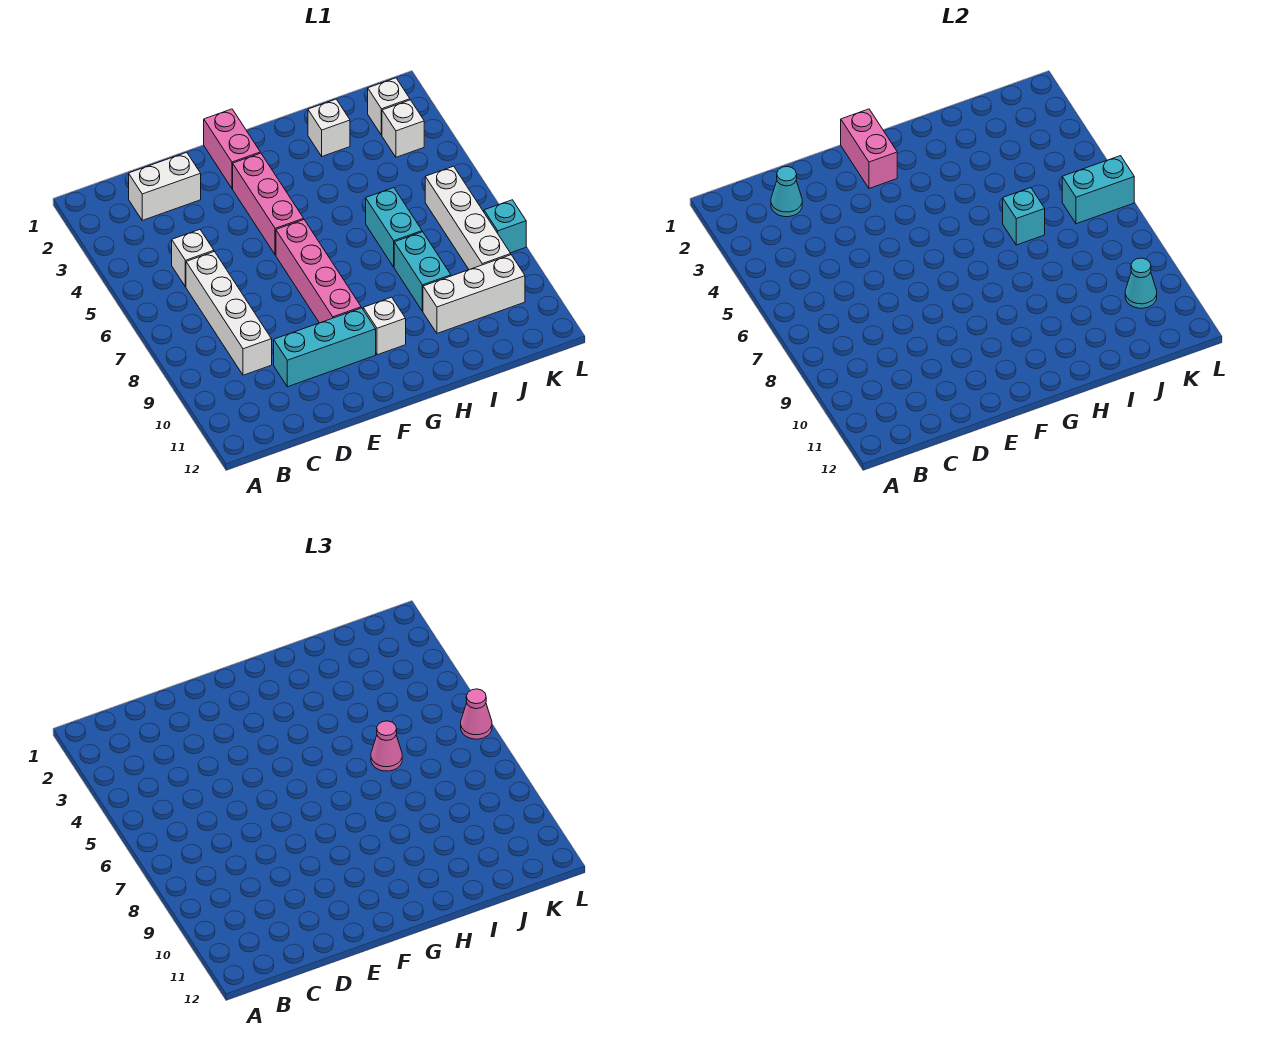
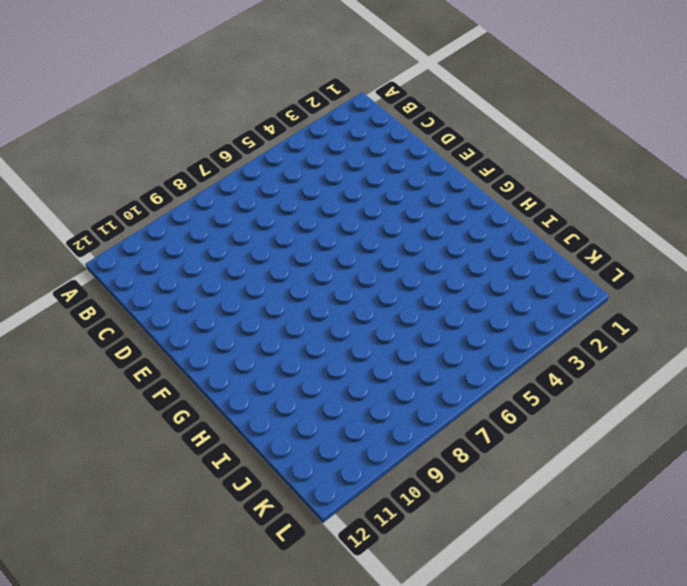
none -> white 1x2 brick [129,152,201,220]
none -> white 1x1 brick [172,230,214,287]
none -> white 1x4 brick [186,252,272,375]

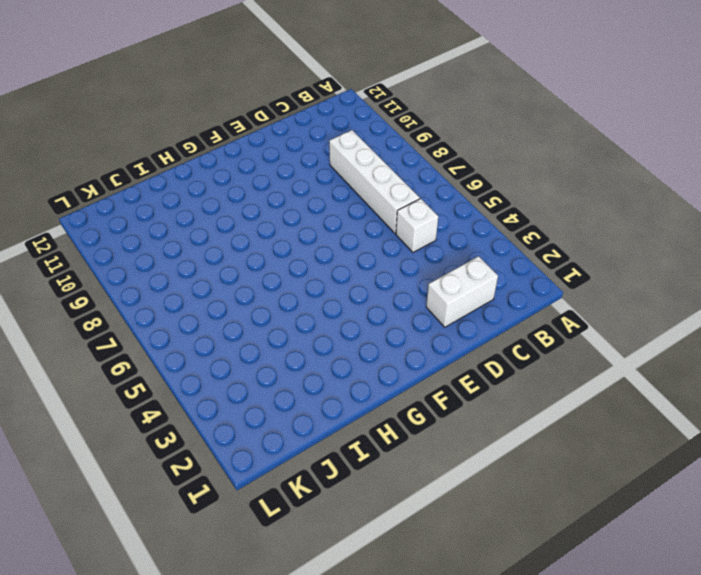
none -> cyan 1x3 brick [274,308,376,387]
none -> pink 1x2 brick [204,109,260,189]
none -> pink 1x3 brick [233,153,304,255]

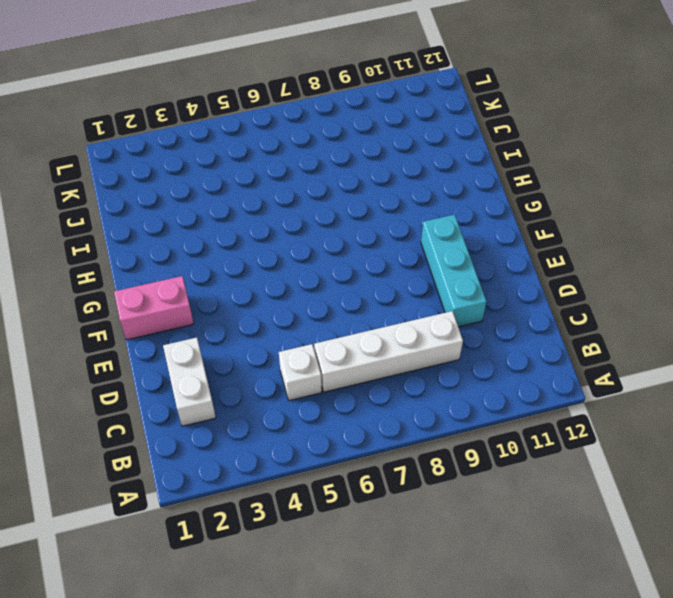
none -> pink 1x3 brick [233,153,304,255]
none -> pink 1x4 brick [276,220,361,323]
none -> white 1x1 brick [363,297,406,355]

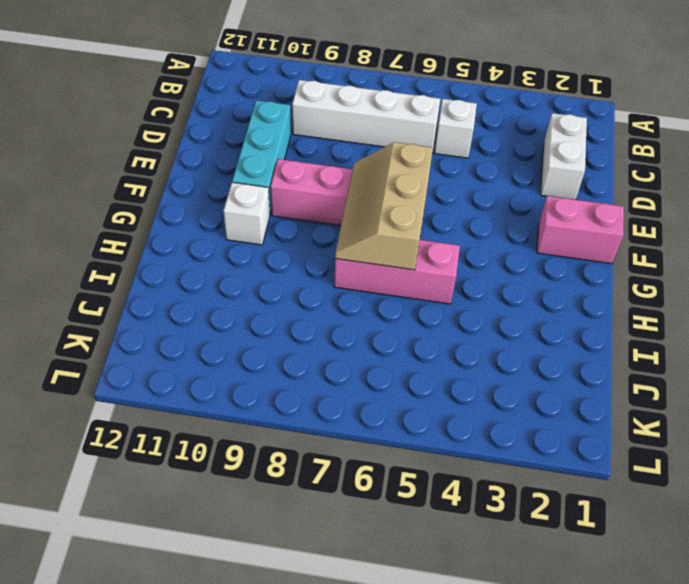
tan 2x3 slope [335,142,433,270] -> none
pink 1x3 brick [334,240,460,304] -> pink 1x3 brick moved to [233,153,304,255]
none -> white 1x1 brick [308,99,350,156]
none -> cyan 1x2 brick [366,188,422,267]
none -> cyan 1x2 brick [394,232,451,311]

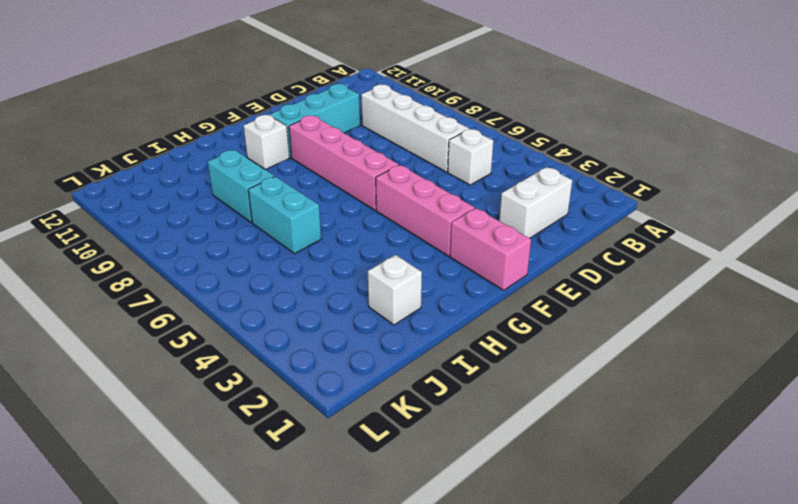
none -> white 1x3 brick [423,255,525,333]
none -> white 1x1 brick [368,78,410,135]
none -> white 1x1 brick [382,100,424,157]

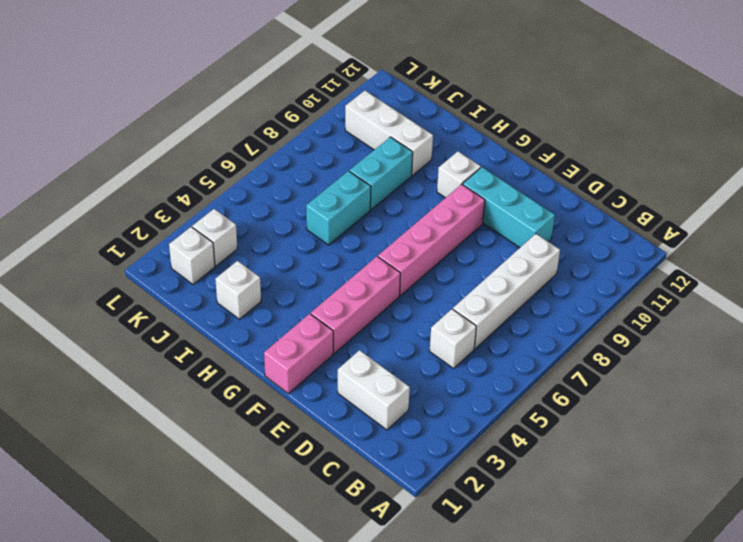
none -> white 1x4 brick [425,166,511,270]
none -> cyan 1x1 brick [484,200,526,253]
none -> cyan 1x1 cone [771,166,802,217]

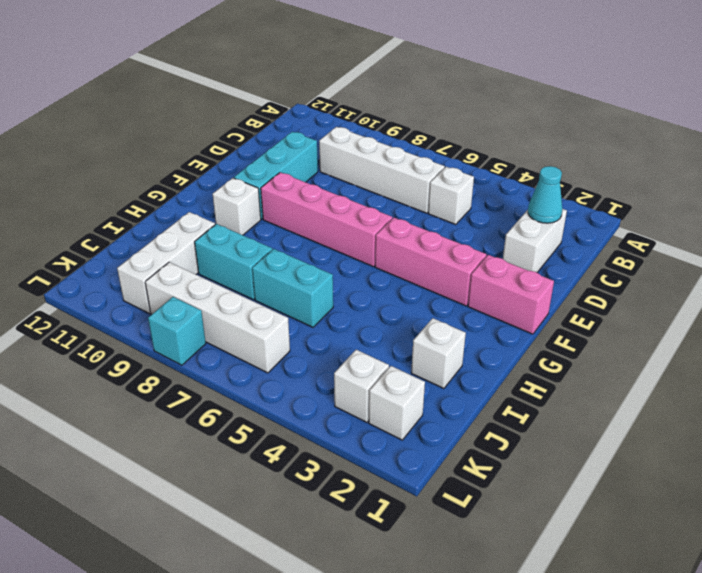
none -> pink 1x2 brick [841,109,897,189]
none -> cyan 1x1 brick [1003,188,1045,245]
none -> cyan 1x2 brick [1062,156,1134,224]

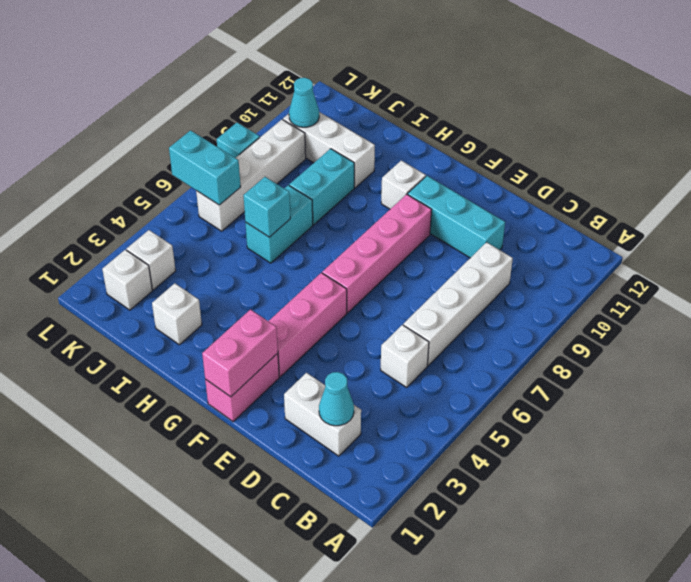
none -> pink 1x1 cone [371,721,402,771]
none -> pink 1x1 cone [461,689,492,739]

